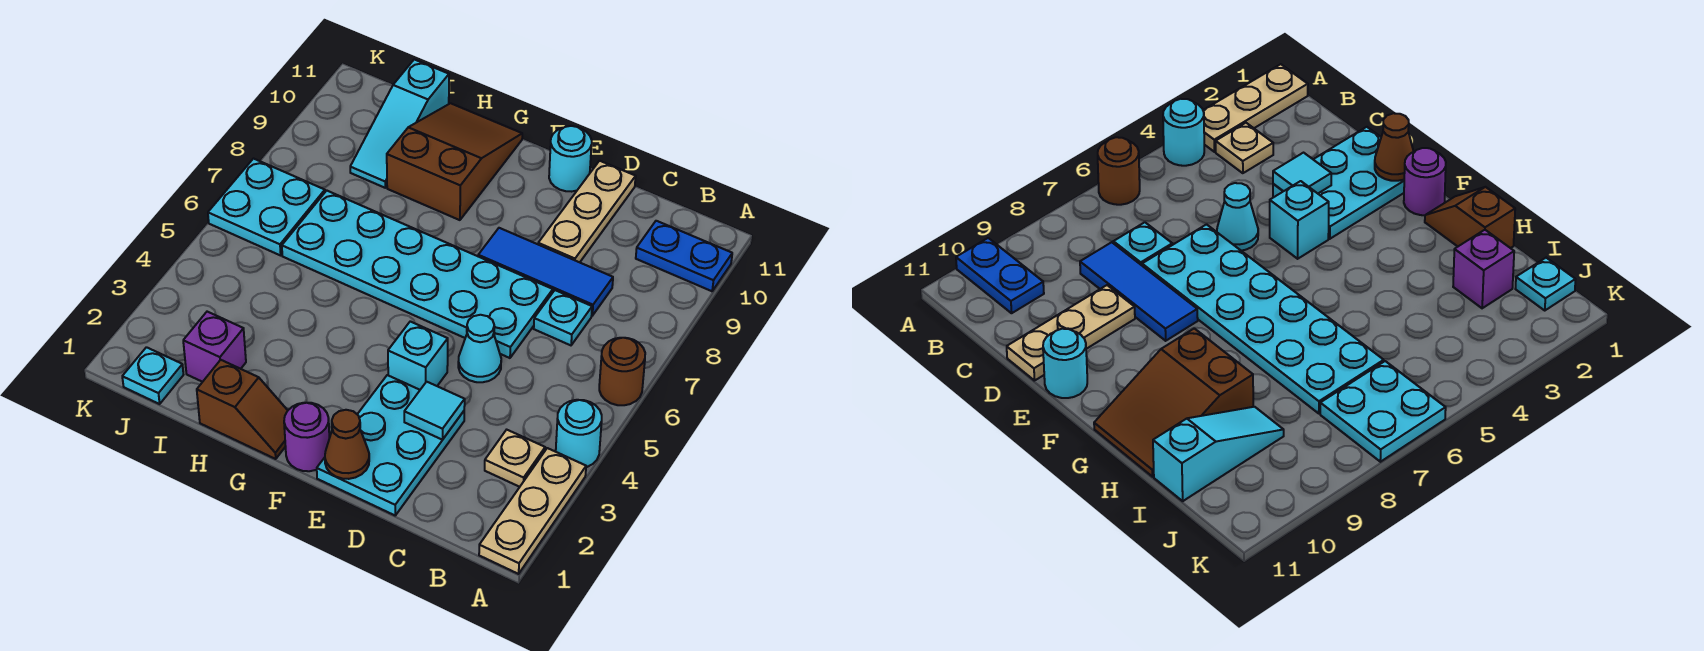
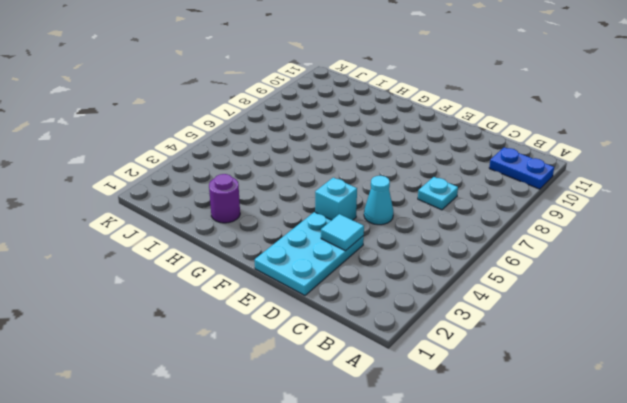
purple 1x1 round brick [209,174,240,223] -> purple 1x1 round brick moved to [284,403,329,471]
none -> tan 1x3 plate [479,448,586,574]
none -> cyan 1x1 round brick [556,400,602,467]
none -> brown 1x1 round brick [599,338,645,405]

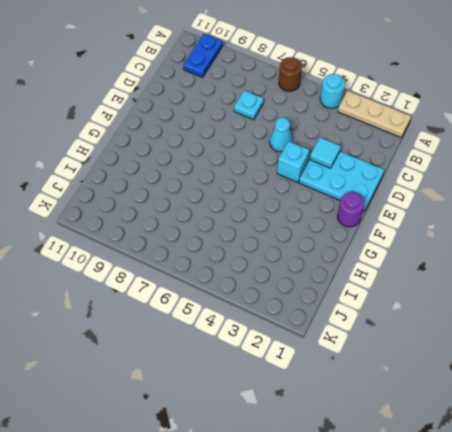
none -> tan 1x1 plate [485,430,545,487]
none -> blue 1x3 tile [478,228,613,316]
none -> cyan 2x6 plate [282,191,553,358]

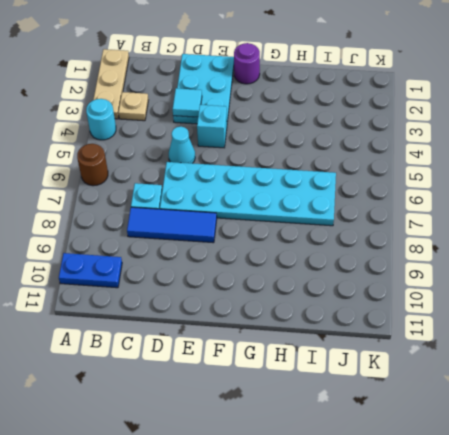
none -> tan 1x3 plate [538,161,636,262]
none -> cyan 1x1 round brick [549,126,592,192]
none -> brown 1x2 slope [197,360,288,459]

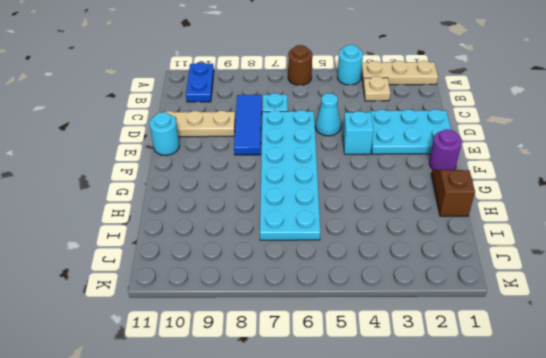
none -> brown 2x3 slope [387,103,522,220]
none -> purple 1x1 brick [183,312,246,382]
none -> cyan 1x3 slope [350,59,449,188]

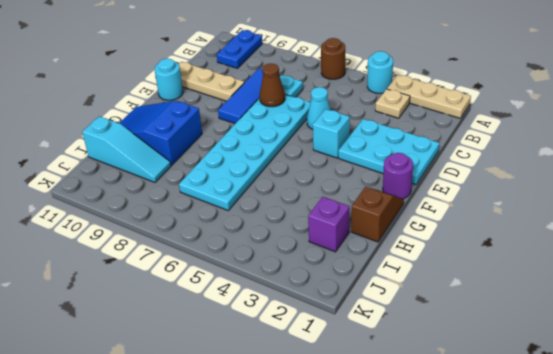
brown 1x1 cone [259,63,285,107] -> brown 1x1 cone moved to [325,410,369,479]
blue 2x3 slope [119,101,202,165] -> brown 2x3 slope [387,103,522,220]
none -> cyan 1x1 plate [122,347,183,404]
none -> cyan 2x2 plate [208,159,325,255]
none -> cyan 1x1 tile [404,382,465,440]

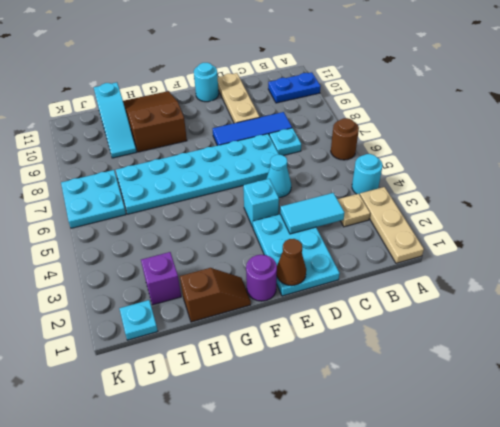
cyan 1x2 tile [280,193,345,234] -> cyan 1x1 tile [404,382,465,440]

